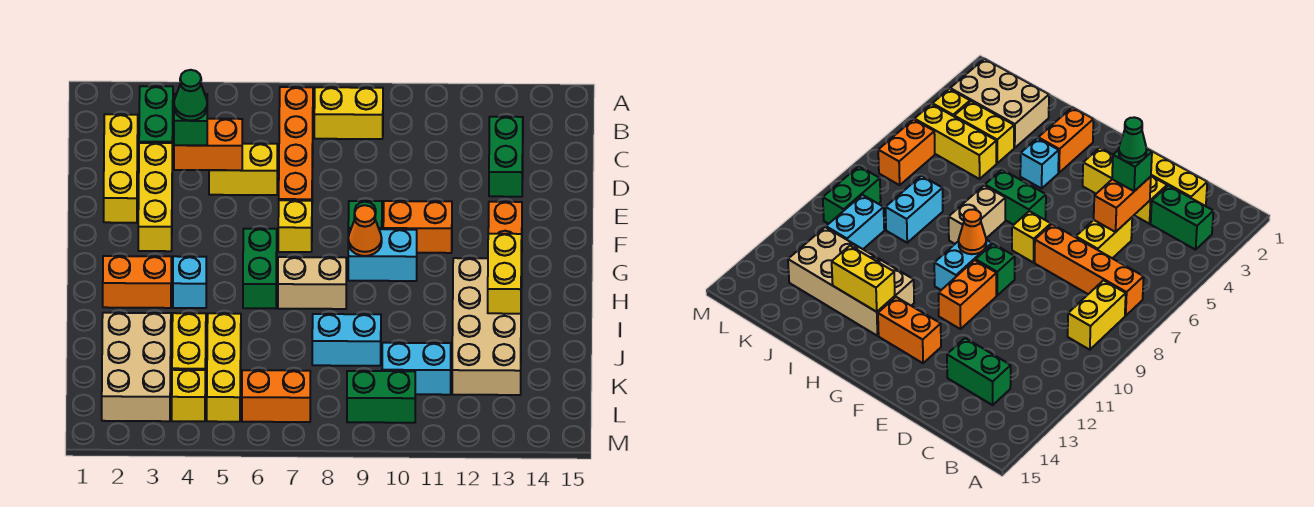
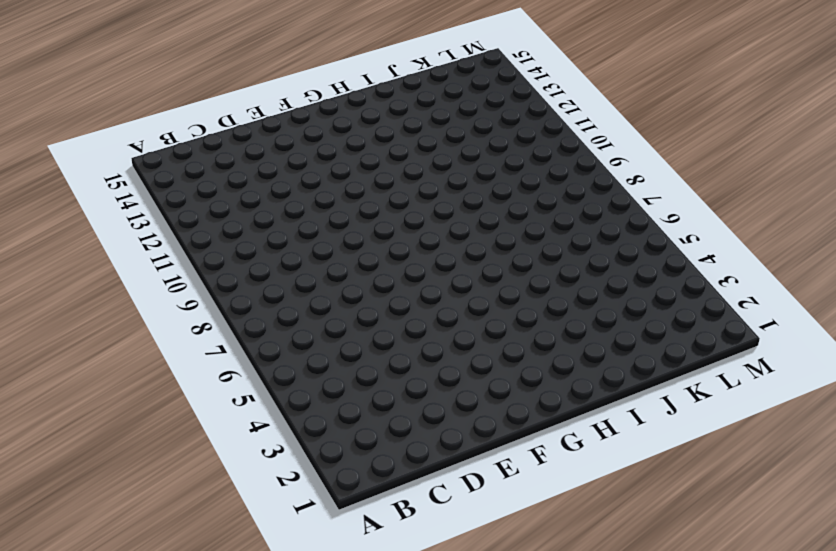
none -> green 1x2 brick [139,86,173,161]
none -> orange 1x4 brick [279,87,313,201]
none -> yellow 1x2 brick [314,87,383,139]
none -> yellow 1x3 brick [104,114,138,223]

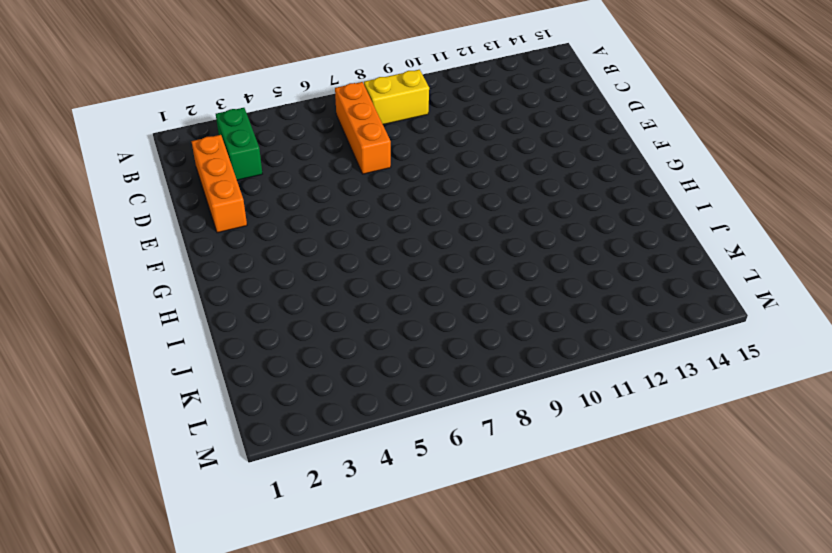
orange 1x3 brick [335,82,391,174] -> orange 1x4 brick [279,87,313,201]
orange 1x3 brick [191,135,247,233] -> yellow 1x3 brick [104,114,138,223]
none -> green 1x2 brick [489,117,523,197]
none -> yellow 1x3 brick [138,143,172,251]
none -> yellow 1x2 brick [209,144,277,195]
none -> yellow 1x1 brick [278,200,312,252]

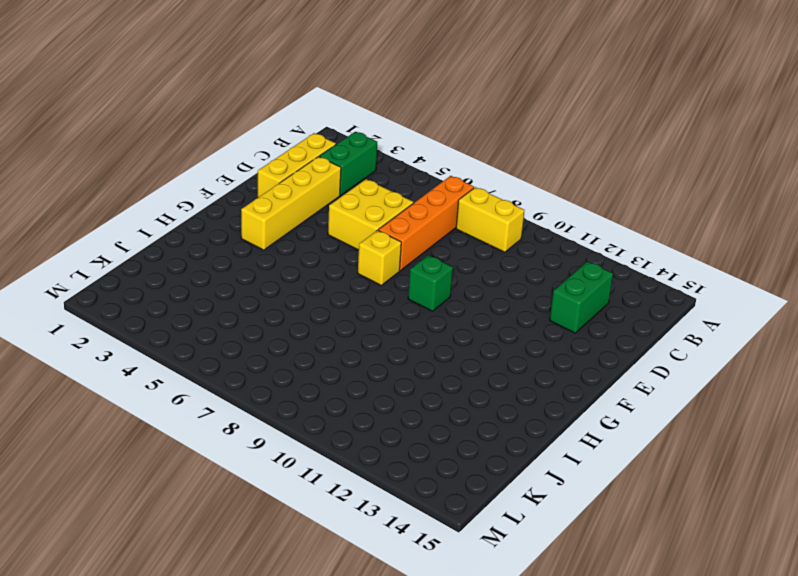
yellow 1x4 brick [241,157,341,250] -> yellow 1x3 brick [138,143,172,251]
yellow 2x2 brick [328,179,414,250] -> yellow 1x2 brick [209,144,277,195]
none -> orange 1x2 brick [383,201,452,253]
none -> orange 1x2 brick [488,202,522,234]
none -> green 1x2 brick [243,229,277,308]
none -> cyan 1x2 brick [348,229,417,281]

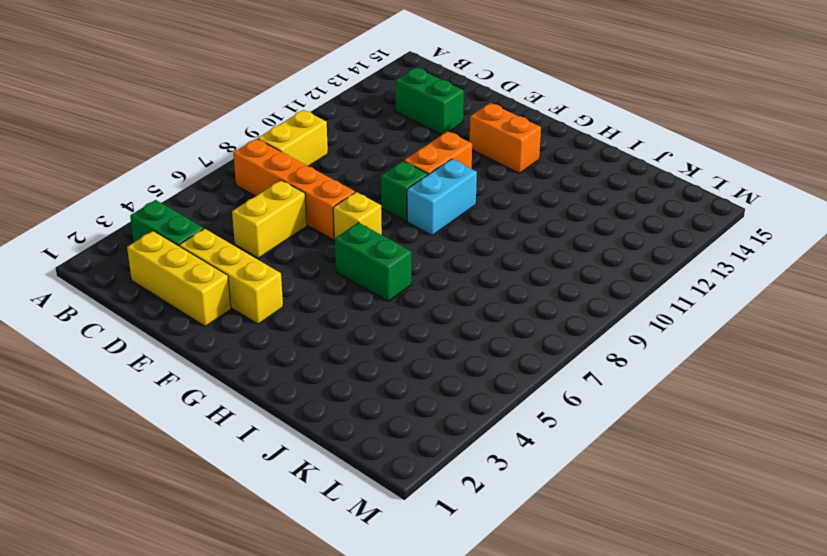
none -> orange 1x2 brick [103,256,171,308]
none -> cyan 1x1 brick [173,256,206,308]
none -> tan 1x2 brick [278,257,346,309]
none -> tan 2x4 brick [452,258,522,395]

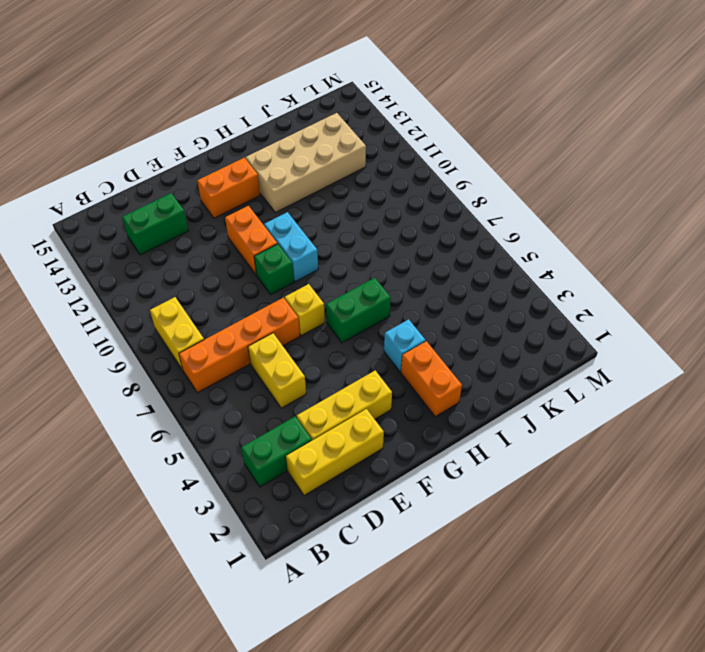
none -> tan 1x2 brick [278,257,346,309]
none -> tan 2x3 brick [102,313,171,421]
none -> yellow 1x2 brick [172,313,206,383]
none -> yellow 1x3 brick [207,313,241,422]

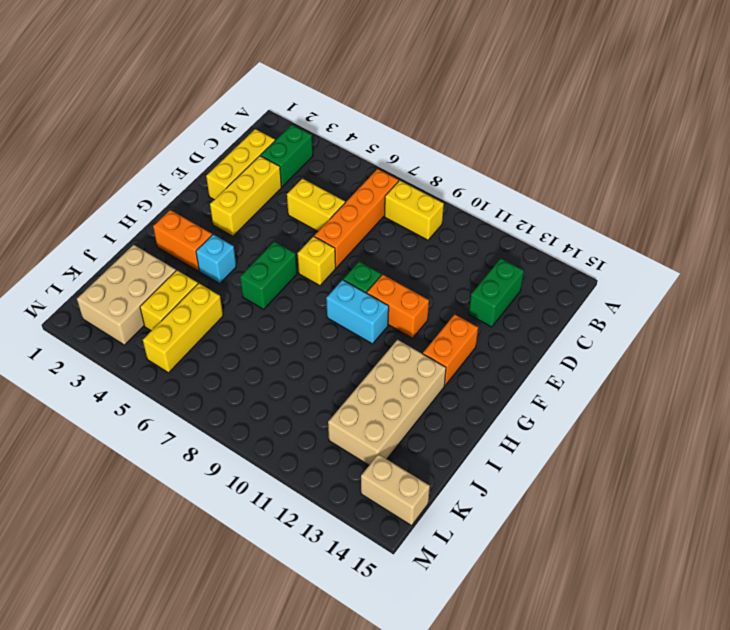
tan 1x2 brick [361,454,430,525] -> tan 1x2 brick moved to [278,257,346,309]
none -> cyan 1x2 brick [312,314,381,366]
none -> cyan 1x2 brick [382,343,451,395]
none -> yellow 1x1 brick [172,370,205,421]
none -> orange 1x2 brick [242,370,310,422]

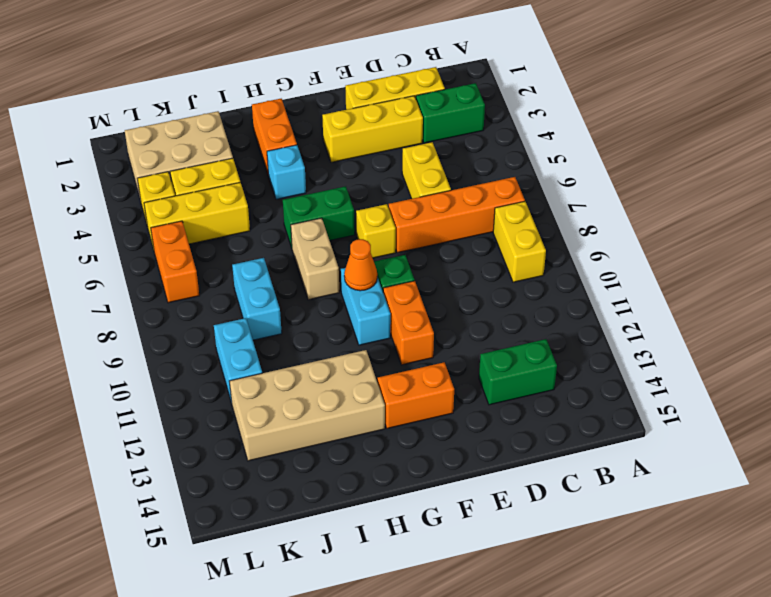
none -> green 1x2 brick [347,371,415,423]
none -> orange 1x2 brick [174,119,242,170]
none -> yellow 1x2 brick [488,234,522,314]
none -> green 1x1 brick [174,94,207,145]

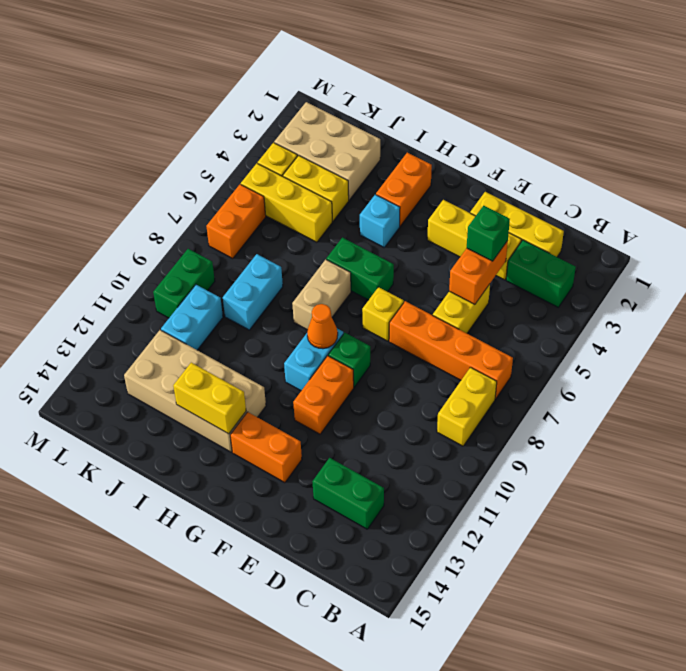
none -> green 1x1 cone [174,70,207,121]

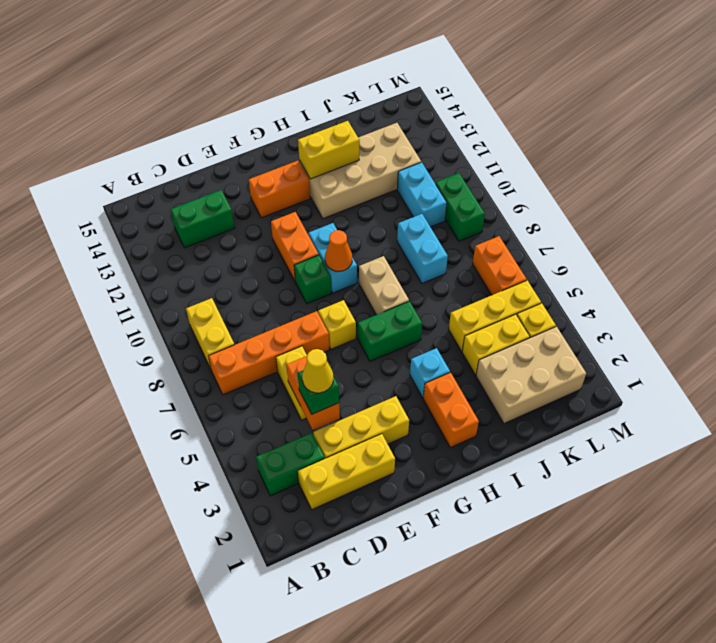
yellow 1x1 cone [302,349,333,393] -> green 1x1 cone [174,70,207,121]

